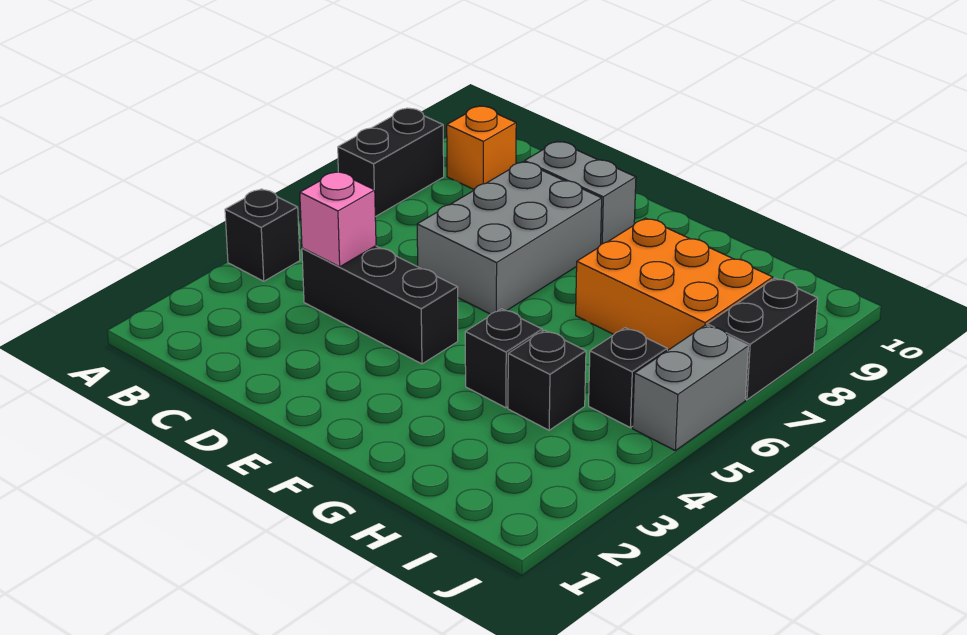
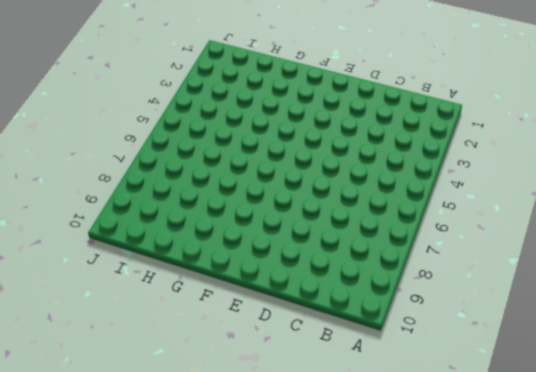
none -> black 1x1 brick [225,189,300,281]
none -> black 1x2 brick [338,108,444,217]
none -> orange 1x1 brick [447,106,516,189]

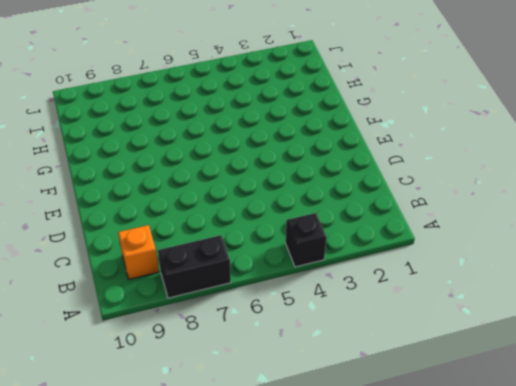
none -> black 1x3 brick [302,246,458,364]
none -> grey 2x3 brick [417,162,602,314]
none -> grey 1x2 brick [525,141,636,244]

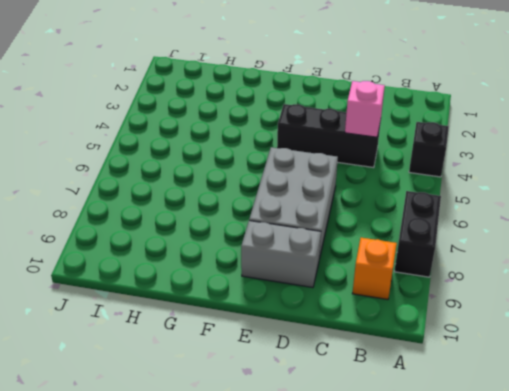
none -> black 1x1 brick [465,309,542,408]
none -> orange 2x3 brick [576,218,773,351]
none -> black 1x1 brick [508,330,586,430]

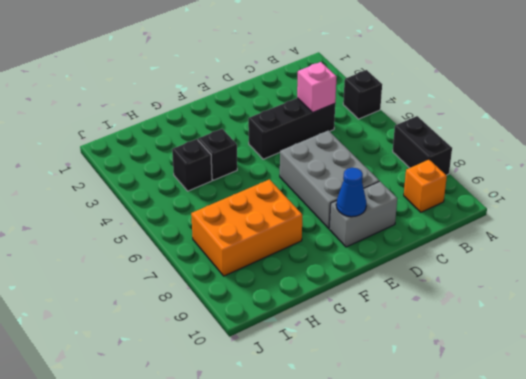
blue 1x1 cone [336,168,366,217] -> none
none -> black 1x1 brick [589,328,667,428]
none -> grey 1x2 brick [633,325,748,451]
none -> black 1x2 brick [707,278,818,400]

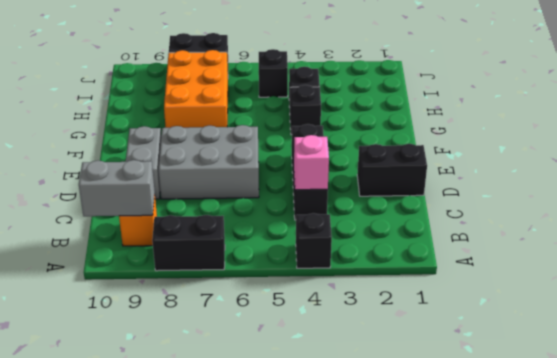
grey 1x2 brick [79,160,155,216] -> grey 1x2 brick moved to [633,325,748,451]
black 1x2 brick [357,144,427,196] -> none

